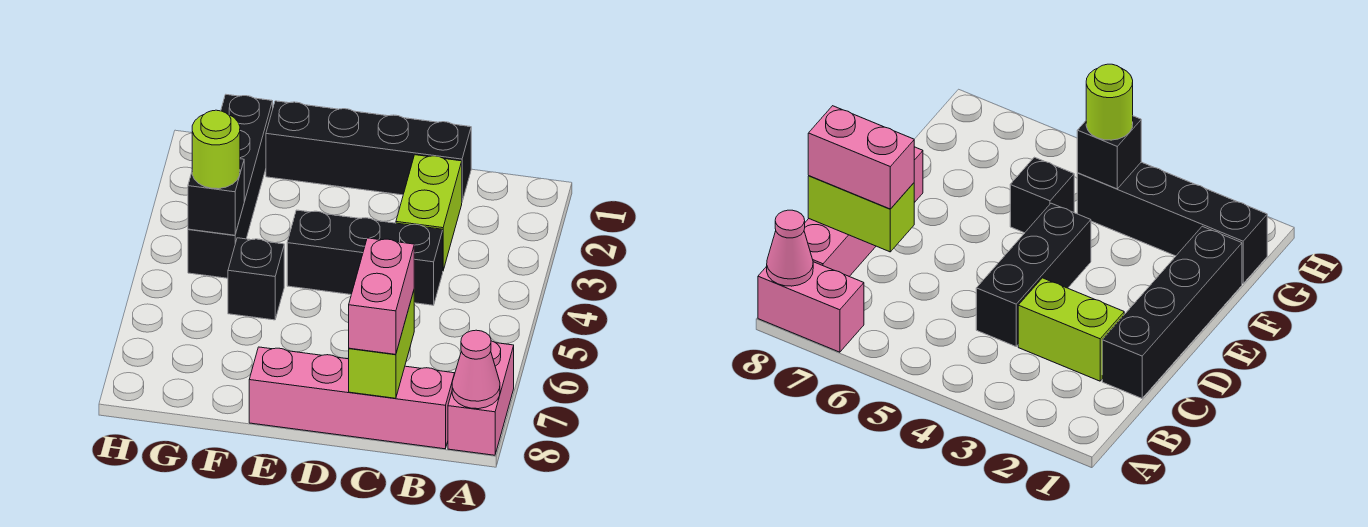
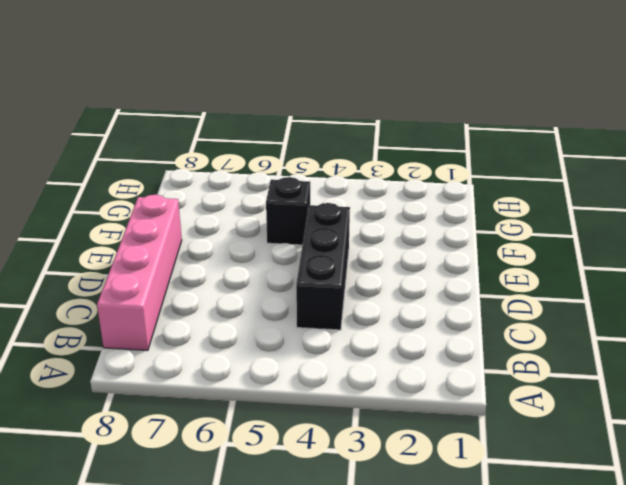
none -> pink 1x2 brick [448,341,514,455]
none -> black 1x4 brick [266,101,471,201]
none -> lime 1x2 brick [396,155,462,270]

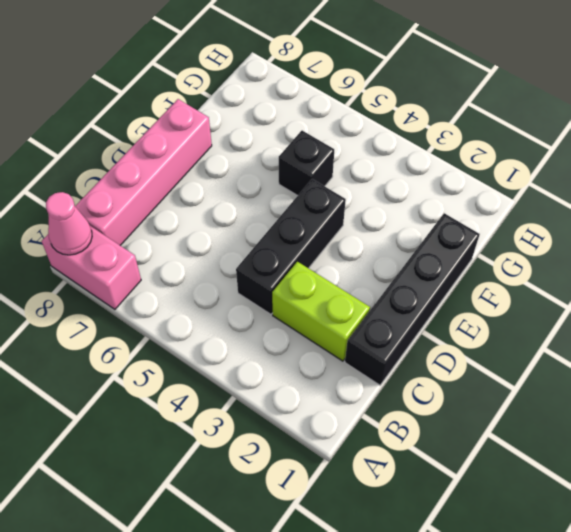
none -> black 1x4 brick [188,95,273,278]
none -> lime 1x2 brick [349,291,414,398]
none -> black 1x1 brick [188,159,244,235]

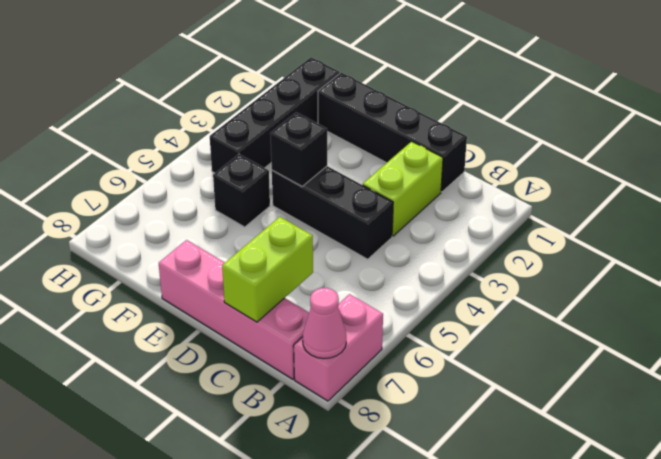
black 1x1 brick [270,112,327,186] -> black 1x1 brick moved to [188,159,244,235]
none -> pink 1x2 brick [349,238,414,354]
none -> lime 1x1 round brick [192,110,240,189]

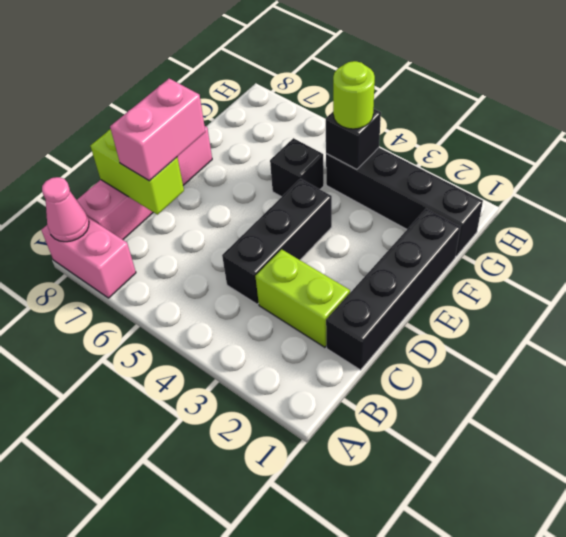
pink 1x2 brick [110,79,205,181] -> pink 1x2 brick turned to [349,238,414,354]

